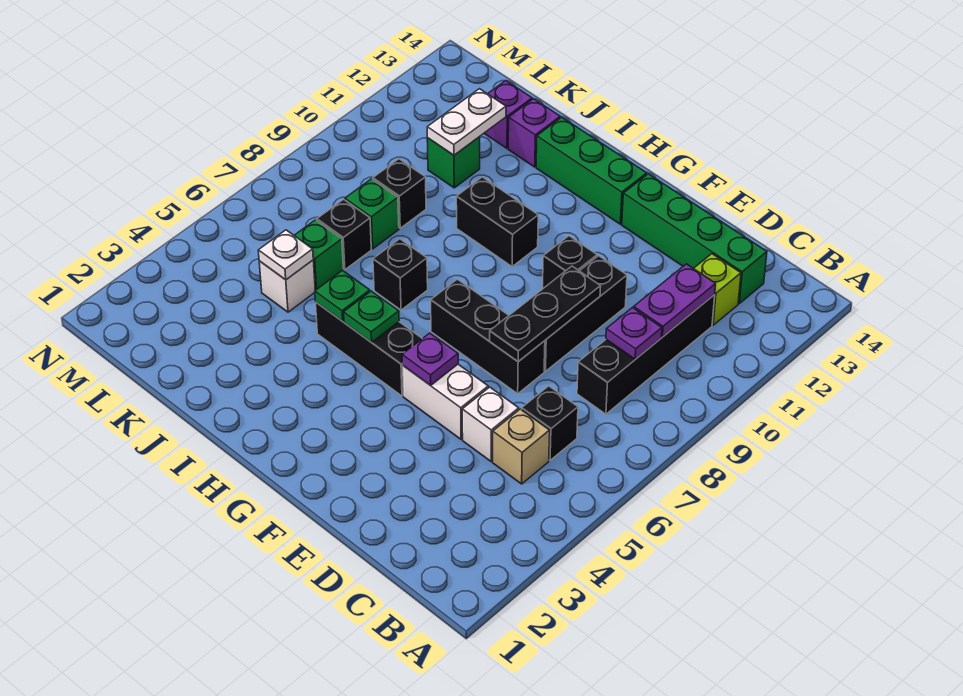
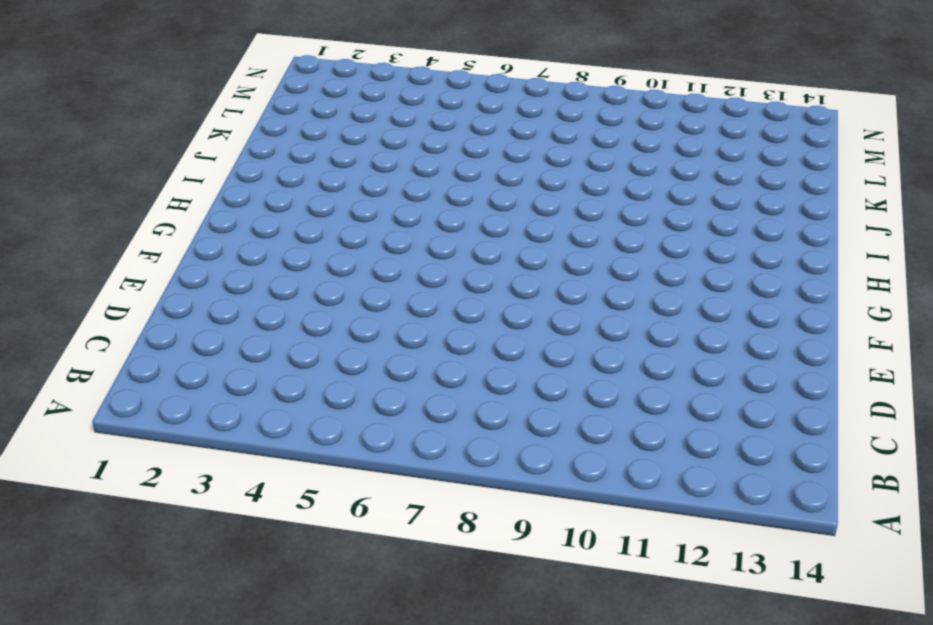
none -> tan 1x1 brick [493,409,550,484]
none -> black 1x1 brick [522,386,578,460]
none -> black 1x4 brick [577,295,715,414]
none -> lime 1x1 brick [694,254,741,325]

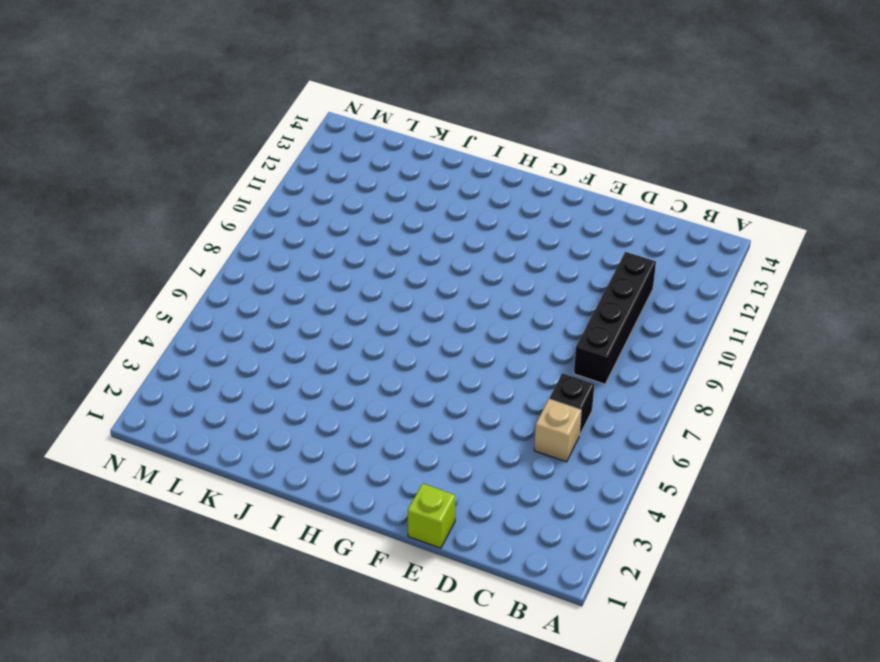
lime 1x1 brick [408,484,455,548] -> lime 1x1 brick moved to [694,254,741,325]
none -> green 1x4 brick [622,174,767,304]
none -> white 1x1 brick [462,387,519,461]
none -> white 1x2 brick [403,364,488,439]
none -> black 1x3 brick [431,279,545,394]

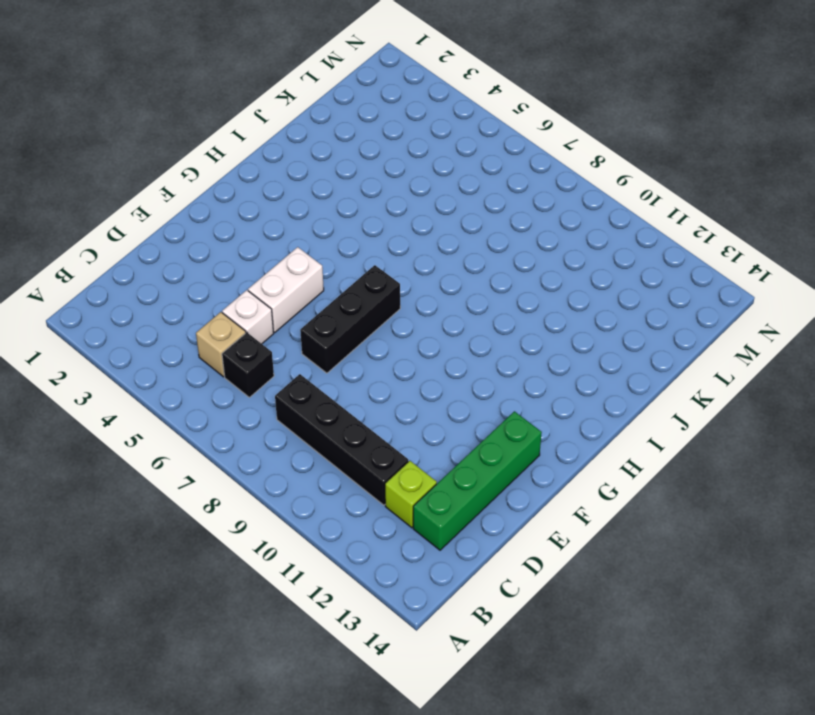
none -> black 1x3 brick [544,256,627,371]
none -> black 1x1 brick [542,236,597,288]
none -> black 1x3 brick [316,302,422,396]
none -> green 1x3 brick [536,117,647,224]

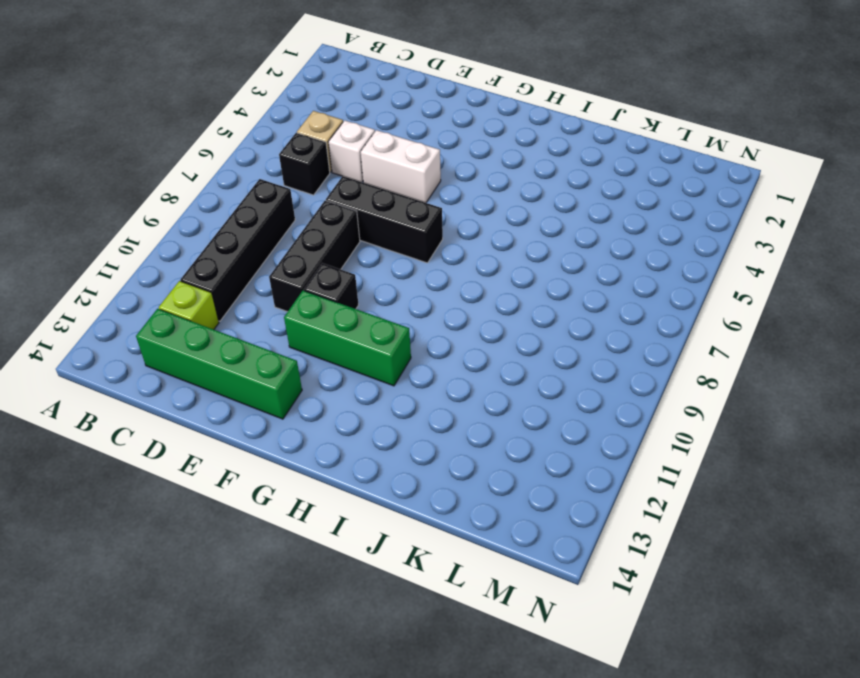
green 1x3 brick [284,291,411,386] -> green 1x3 brick moved to [536,117,647,224]
none -> black 1x3 brick [316,302,422,396]
none -> black 1x2 brick [456,177,538,267]
none -> black 1x1 brick [373,239,428,310]
none -> purple 1x1 brick [508,99,560,167]

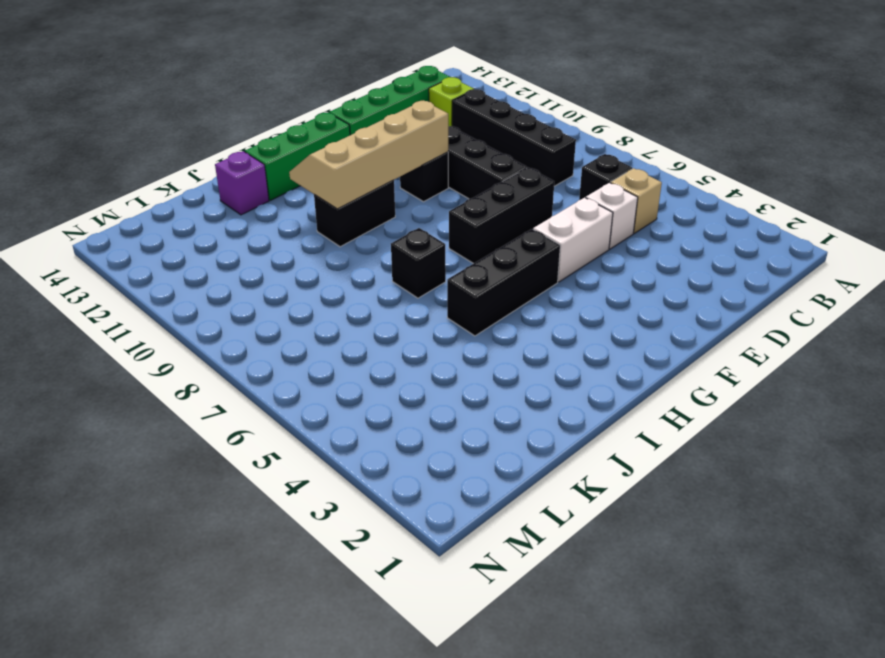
tan 2x4 slope [289,101,448,209] -> none
none -> white 1x1 brick [259,260,315,312]
none -> green 1x1 brick [294,220,344,290]
none -> black 1x1 brick [317,199,371,270]
none -> green 1x1 brick [345,179,399,249]

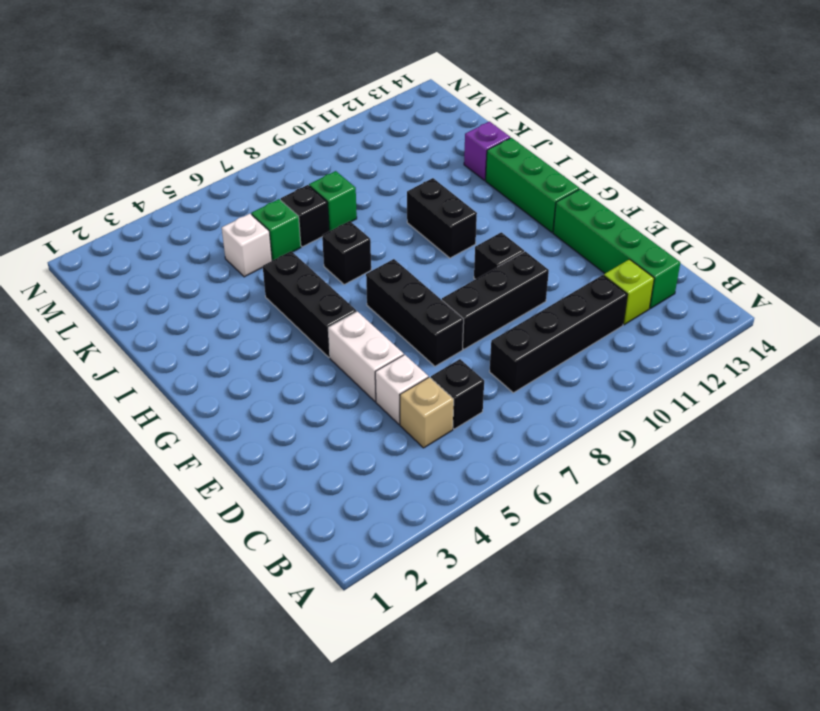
none -> black 1x1 brick [373,159,426,228]
none -> green 1x1 brick [427,137,480,188]
none -> purple 1x1 brick [484,81,532,148]
none -> purple 1x1 plate [606,308,662,359]

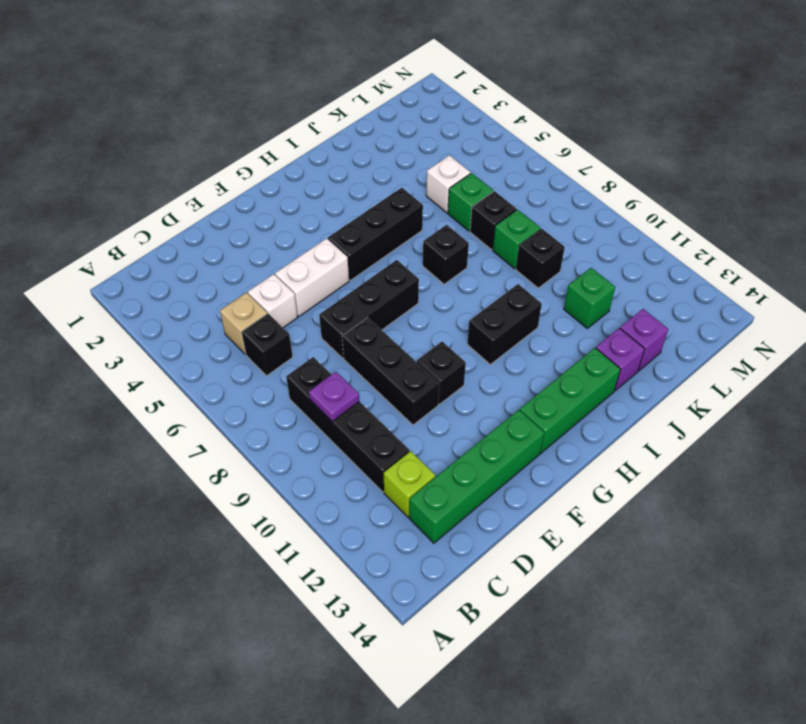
none -> purple 1x2 plate [634,264,716,337]
none -> black 1x3 plate [490,266,601,361]
none -> purple 1x1 plate [402,333,458,385]
none -> green 1x1 plate [344,291,399,342]

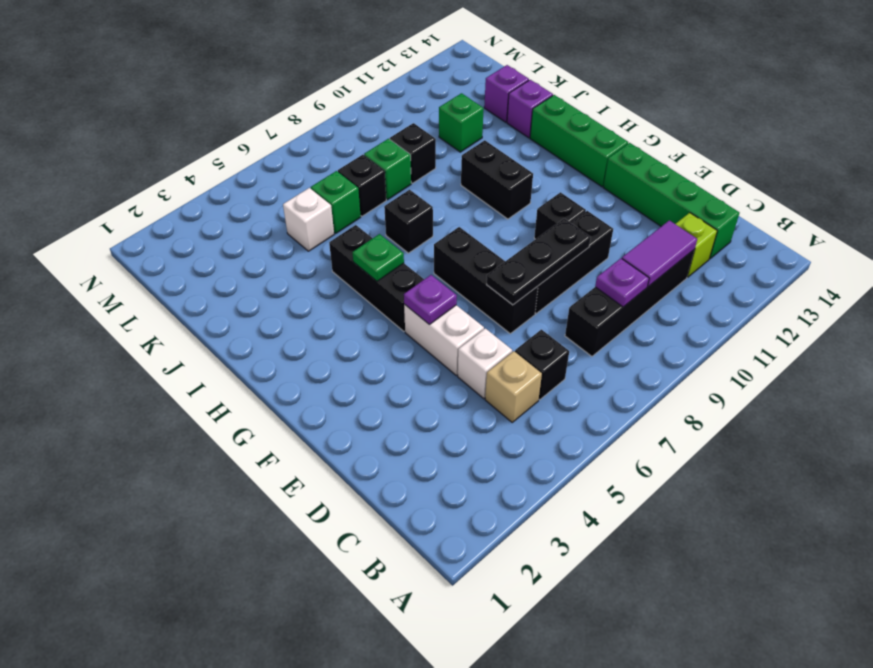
purple 1x2 tile [622,220,697,287] -> purple 1x2 plate [634,264,716,337]
none -> green 1x1 plate [315,270,370,321]
none -> white 1x1 plate [258,230,313,280]
none -> white 1x2 plate [427,89,506,155]

